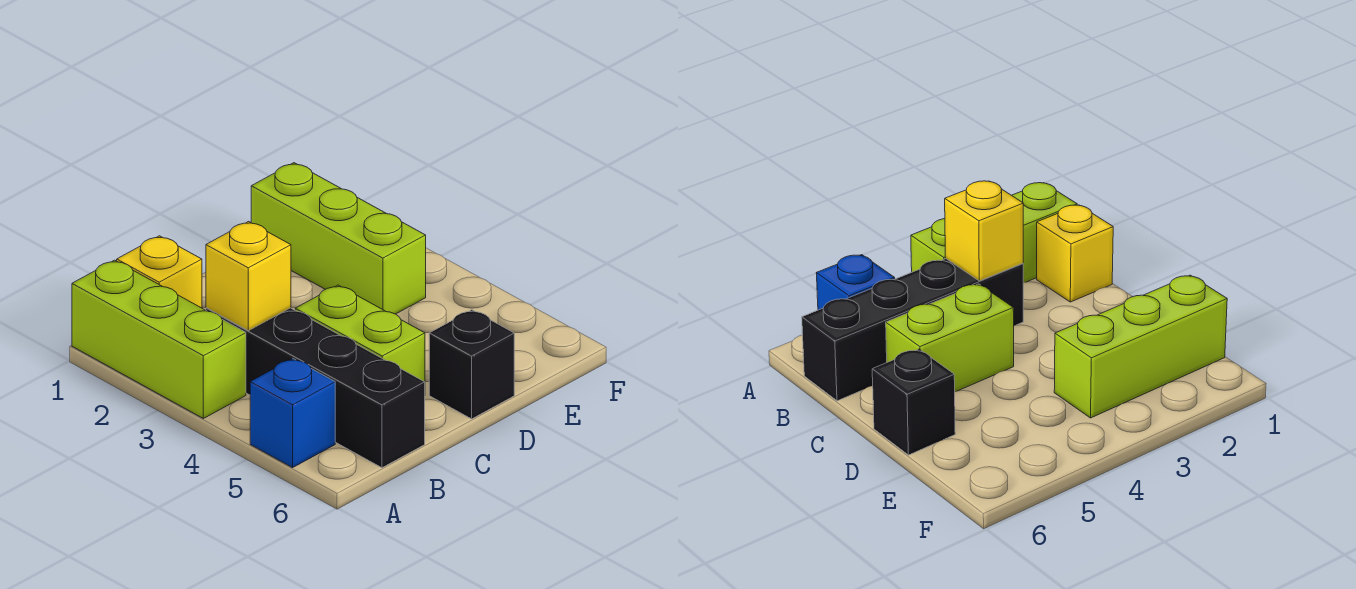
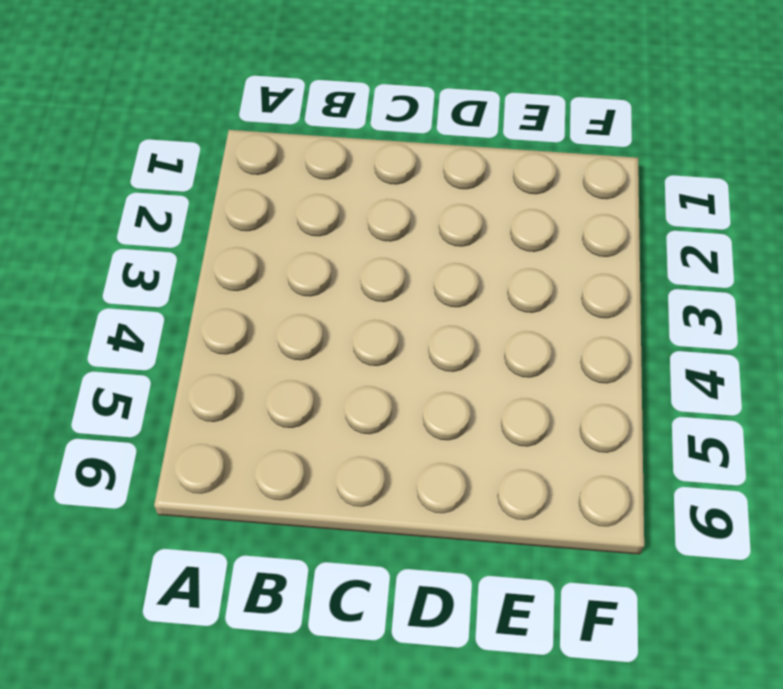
none -> lime 1x3 brick [72,260,246,418]
none -> blue 1x1 brick [250,359,335,468]

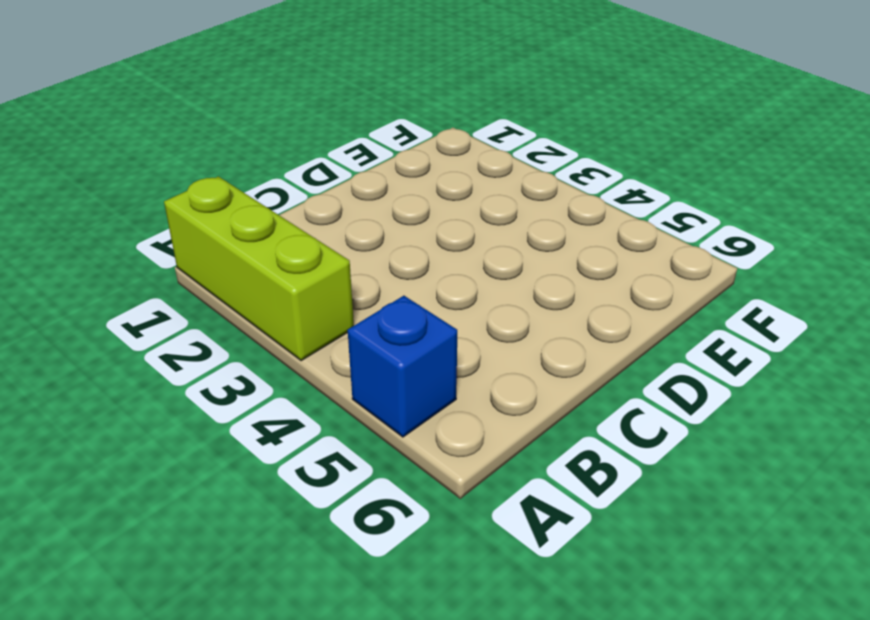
none -> yellow 1x1 brick [117,236,202,308]
none -> black 1x4 brick [206,308,425,468]

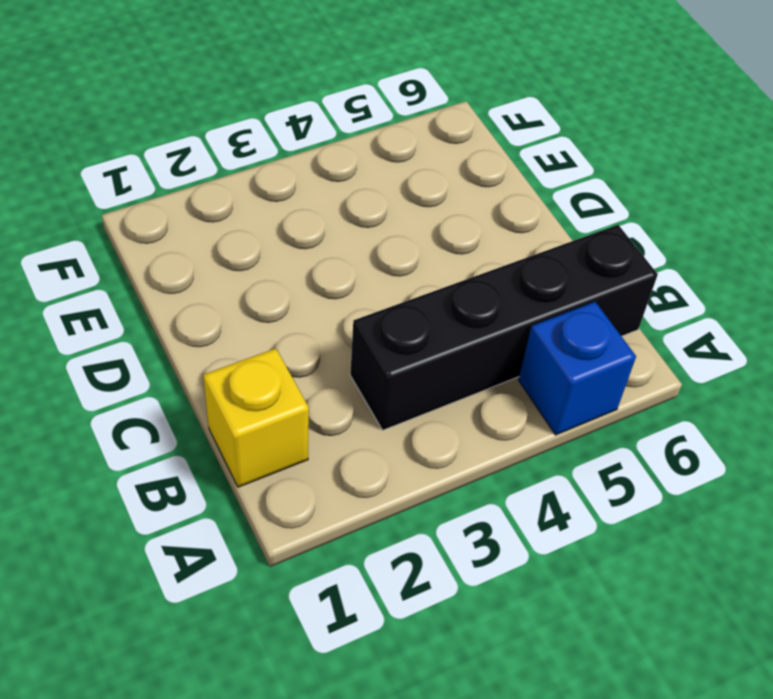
none -> lime 1x3 brick [72,260,246,418]
none -> lime 1x2 brick [295,285,425,382]

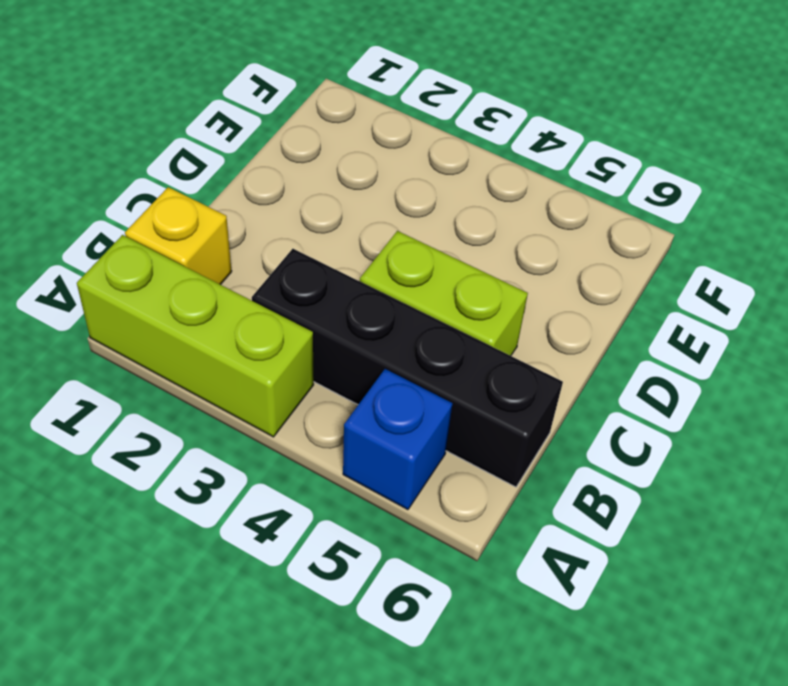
none -> black 1x1 brick [429,310,514,419]
none -> lime 1x3 brick [251,163,426,314]

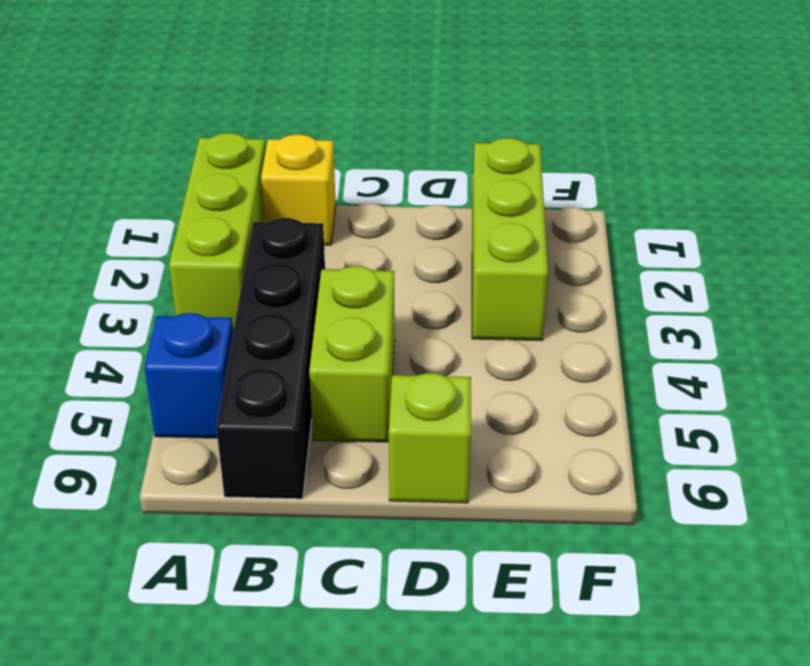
lime 1x1 brick [389,373,471,503] -> black 1x1 brick [429,310,514,419]
none -> yellow 1x1 brick [206,222,291,331]

